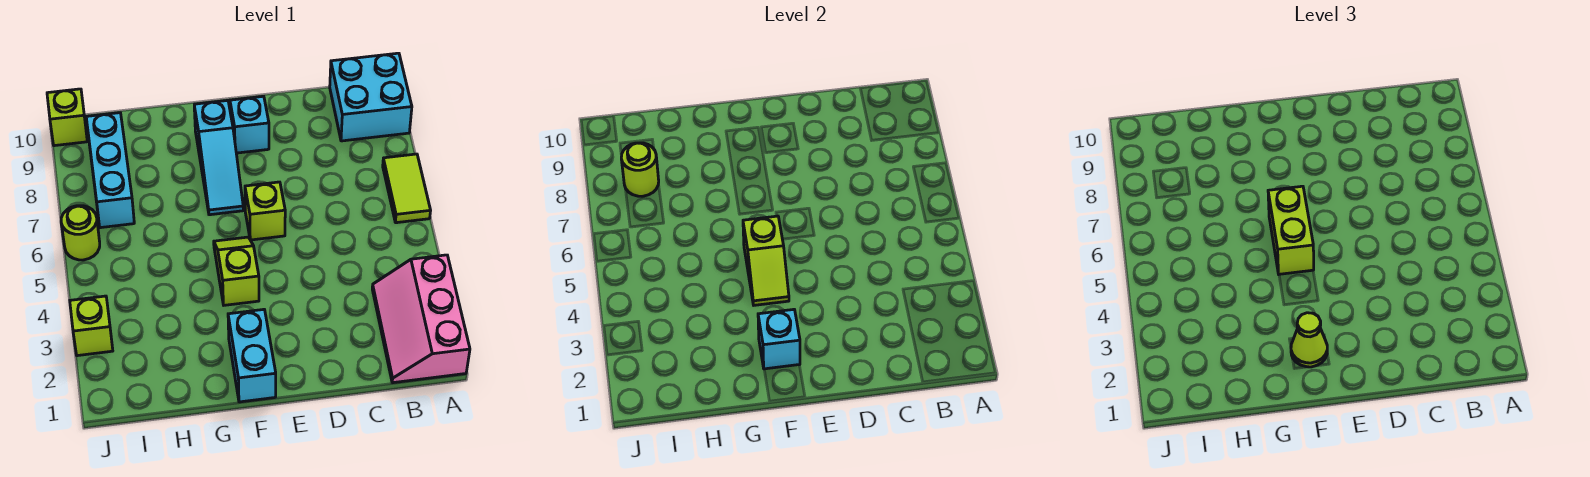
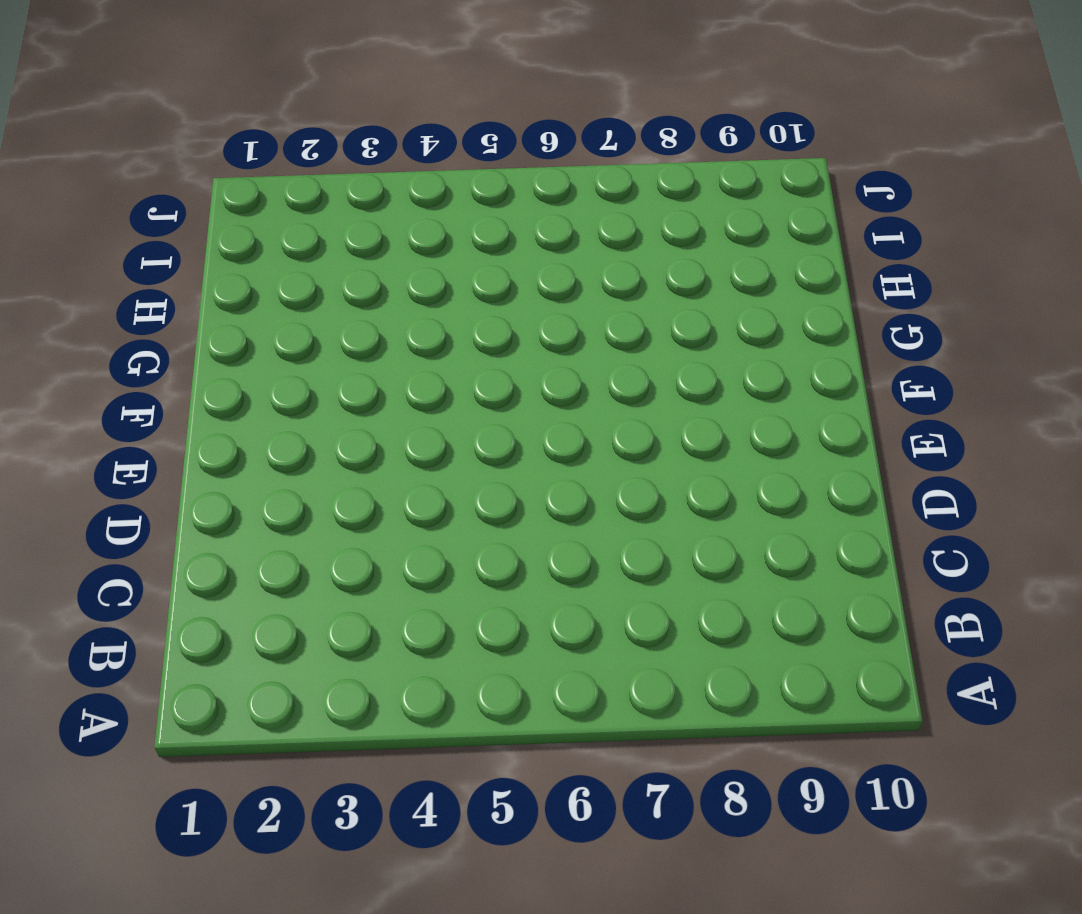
none -> pink 2x3 slope [372,255,470,383]
none -> lime 1x2 tile [383,154,431,223]
none -> cyan 2x2 brick [330,53,412,141]

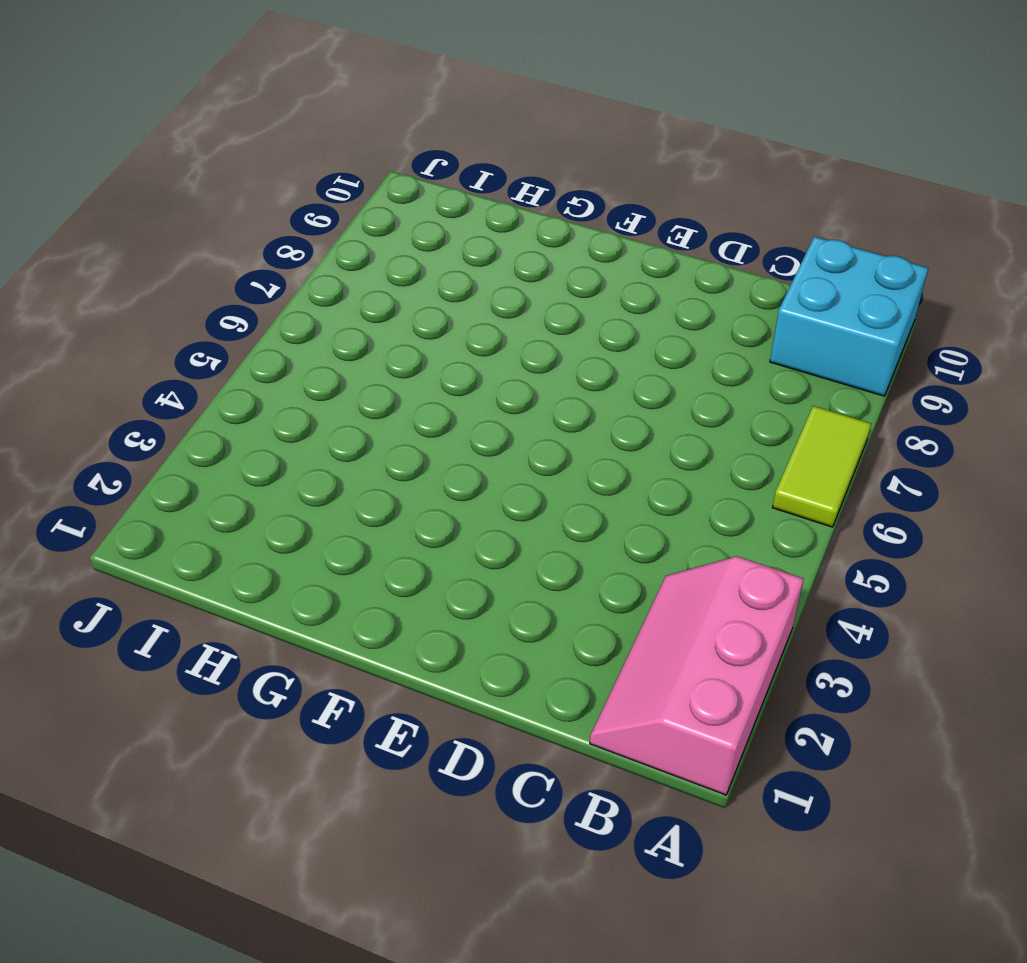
none -> lime 1x1 brick [245,182,285,240]
none -> cyan 1x1 brick [230,96,269,153]
none -> cyan 1x2 brick [228,309,276,402]

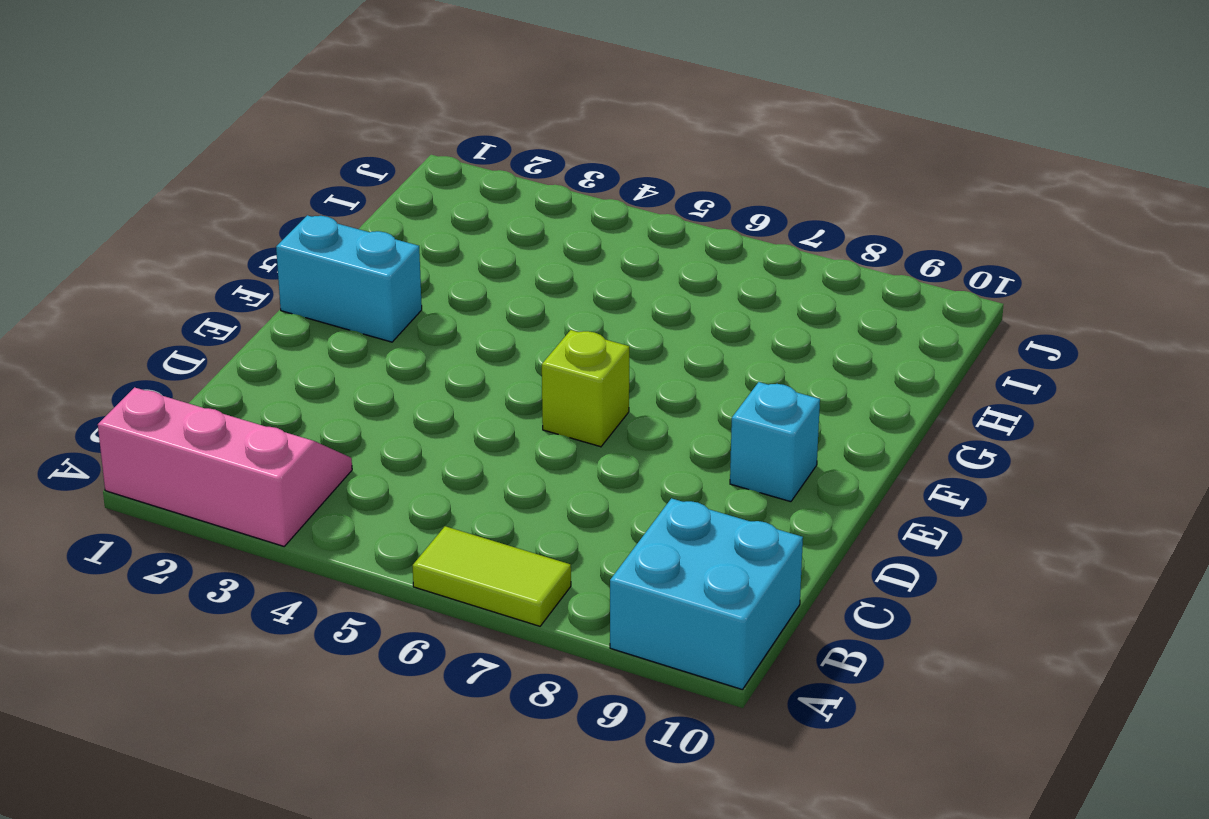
none -> lime 1x2 slope [214,237,259,305]
none -> cyan 1x3 slope [194,100,243,215]
none -> cyan 1x3 brick [86,113,134,228]

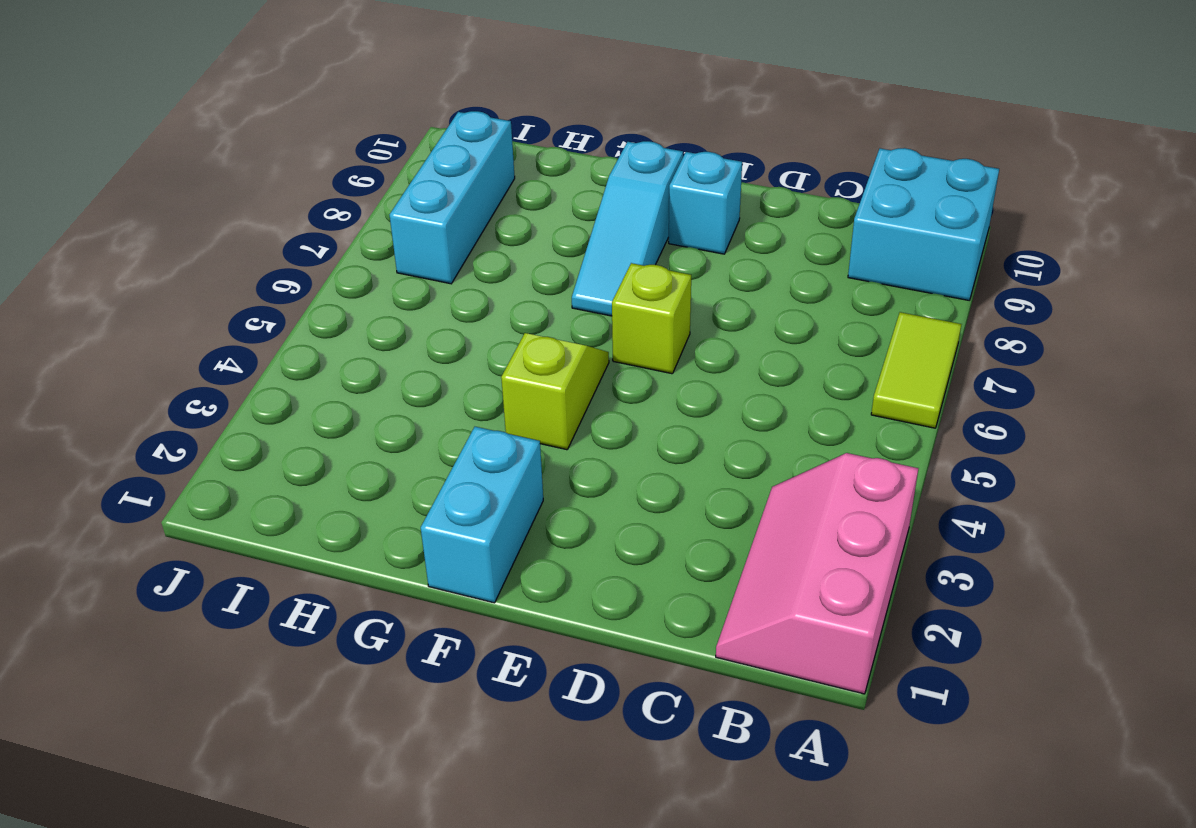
none -> lime 1x1 brick [70,296,113,356]
none -> lime 1x1 round brick [61,206,100,260]
none -> lime 1x1 brick [47,89,87,146]

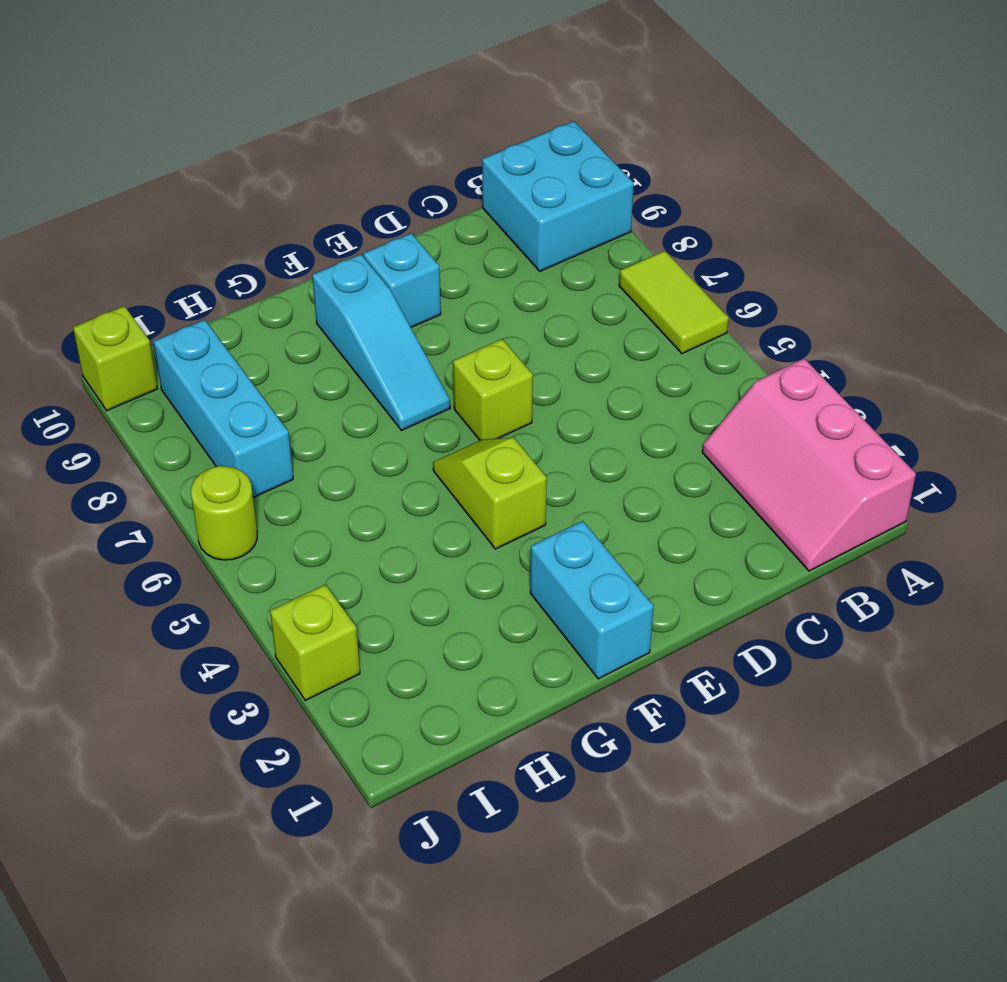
none -> cyan 1x1 brick [758,309,800,369]
none -> lime 1x2 slope [743,216,789,305]
none -> lime 1x1 round brick [621,143,659,196]

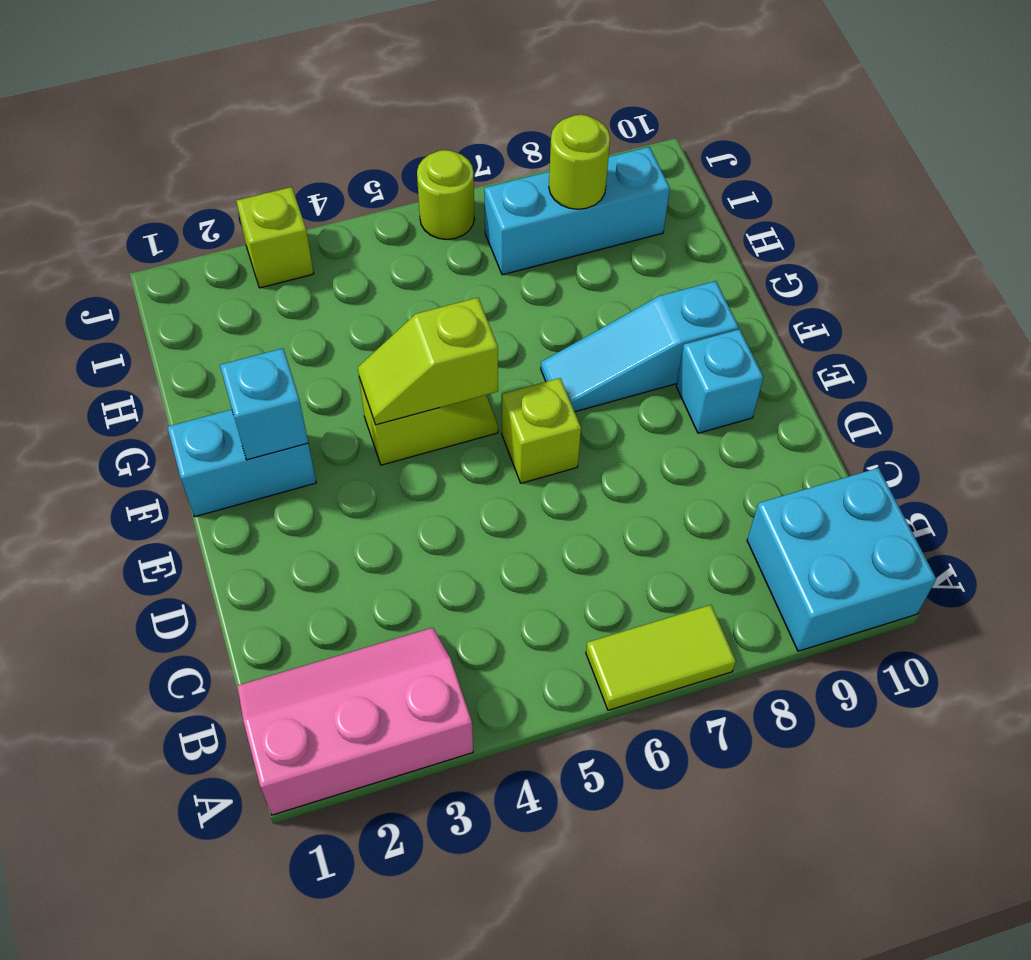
none -> lime 1x1 brick [47,89,87,146]
none -> lime 1x1 cone [1291,313,1327,367]
none -> lime 1x2 brick [1268,186,1314,274]

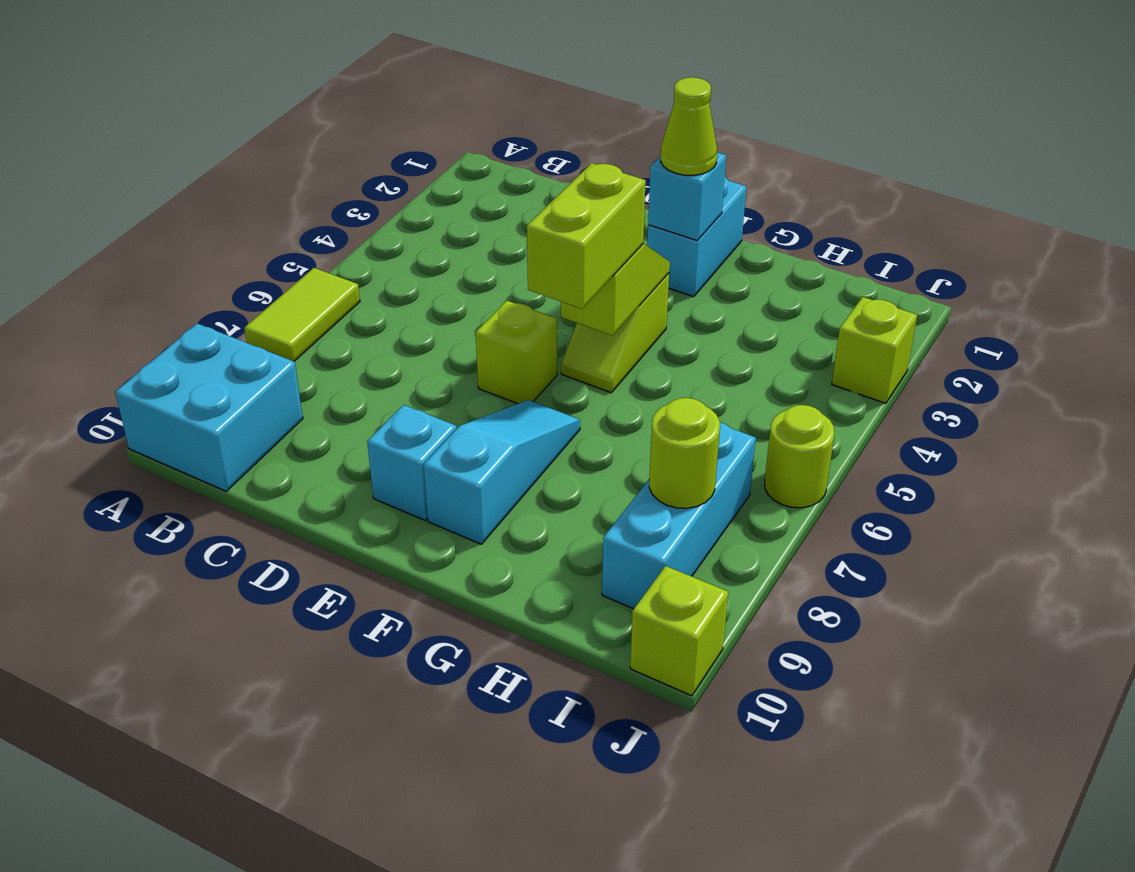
none -> pink 2x3 slope [372,255,470,383]

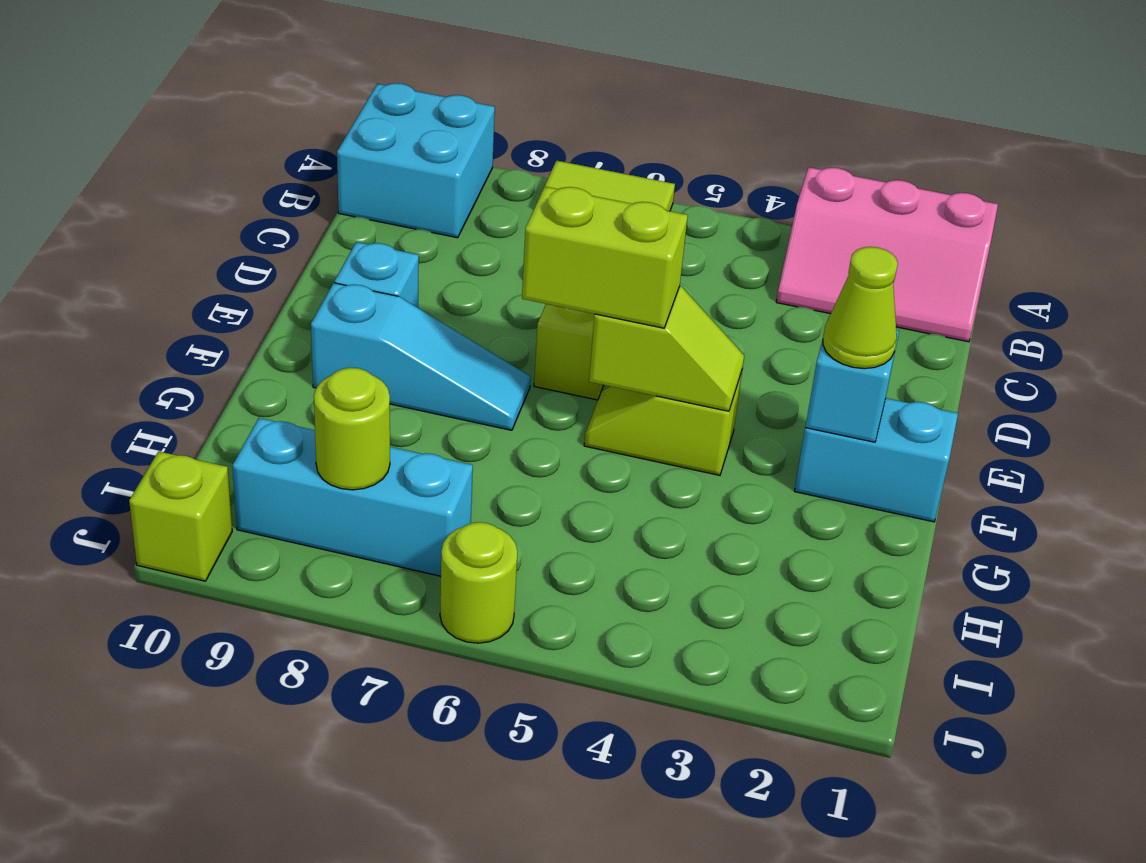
none -> lime 1x1 brick [70,296,113,356]

